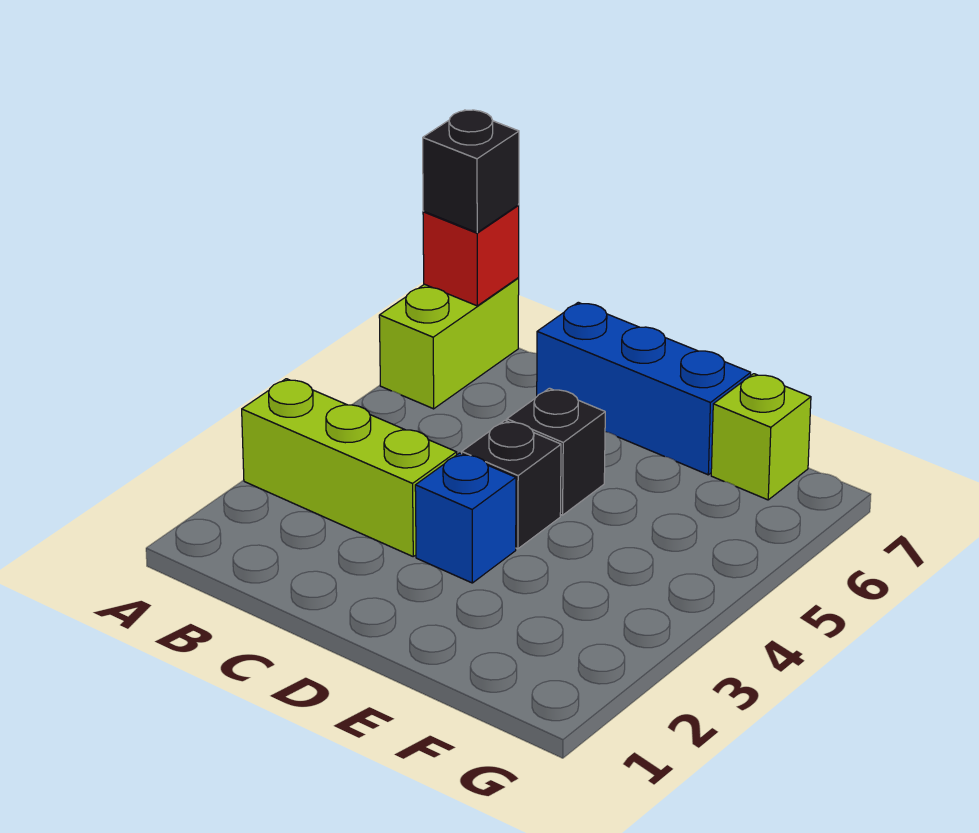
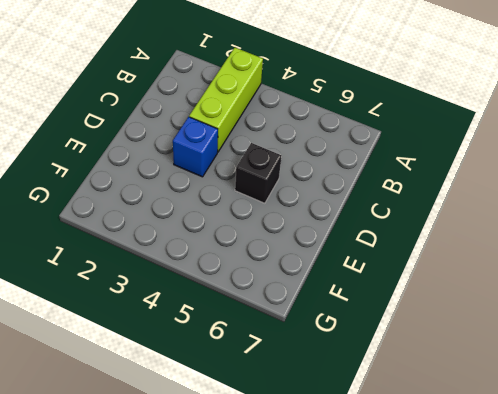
none -> lime 1x2 brick [379,278,519,409]
none -> blue 1x3 brick [537,302,751,475]

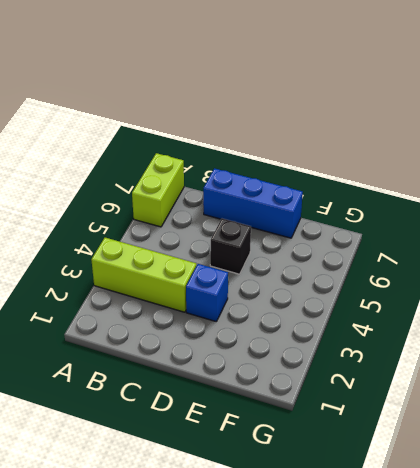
none -> black 1x1 brick [462,421,561,549]
none -> lime 1x1 brick [711,374,811,500]

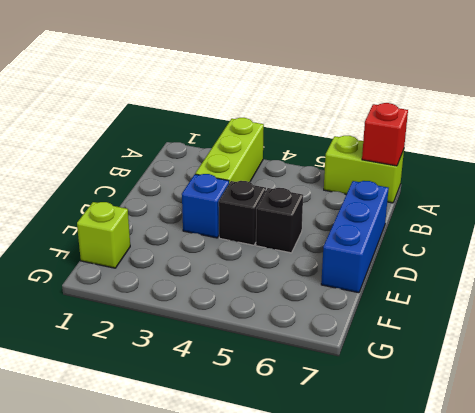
lime 1x1 brick [77,202,130,268] -> lime 1x1 brick moved to [711,374,811,500]
none -> black 1x1 brick [423,110,519,232]

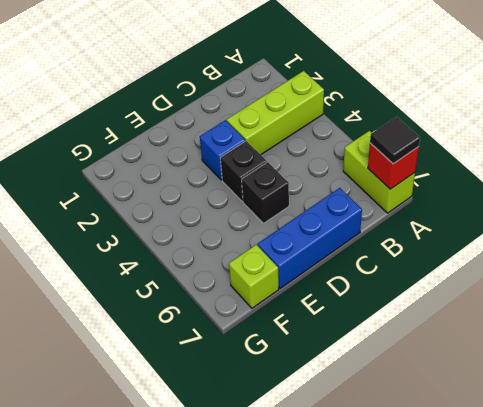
black 1x1 tile [370,117,420,164] -> black 1x1 brick [423,110,519,232]

